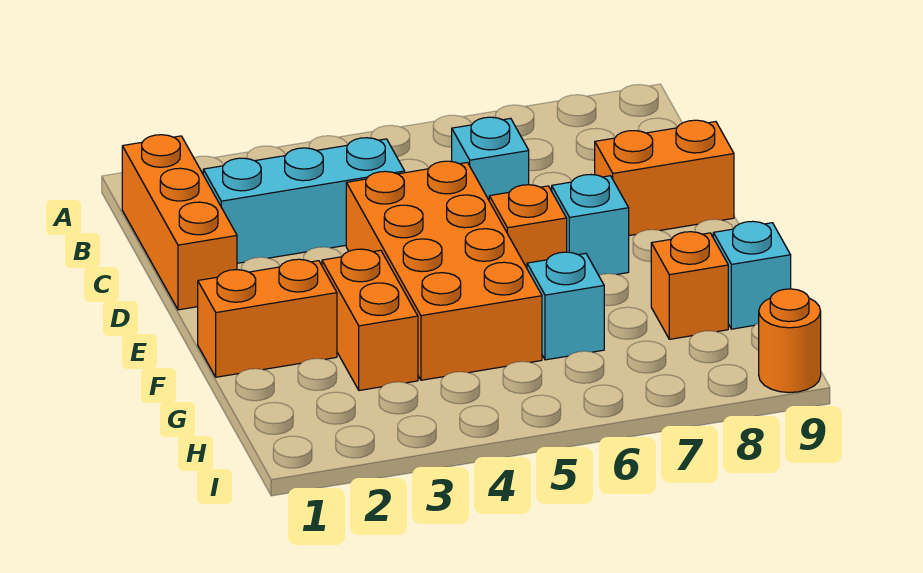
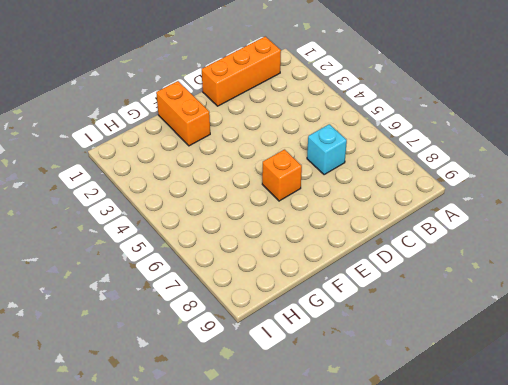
none -> cyan 1x3 brick [203,138,405,263]
none -> orange 2x4 brick [346,161,542,380]
none -> orange 1x2 brick [595,120,734,236]

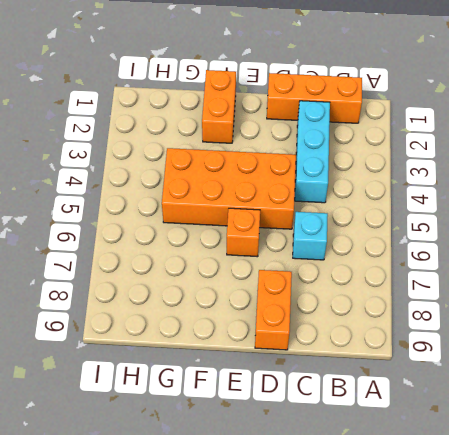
none -> cyan 1x1 brick [552,175,629,275]
none -> orange 1x2 brick [322,249,418,391]
none -> cyan 1x1 brick [527,252,604,360]

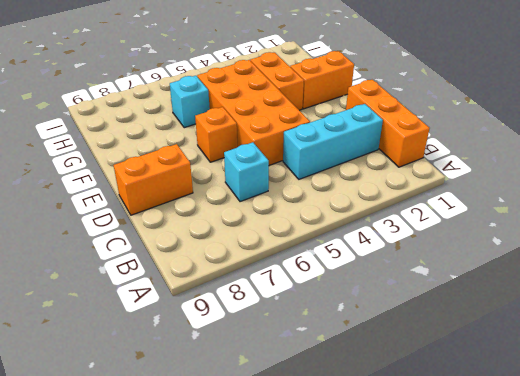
none -> cyan 1x1 brick [552,175,629,275]
none -> orange 1x1 brick [651,232,728,339]
none -> cyan 1x1 brick [713,221,791,329]

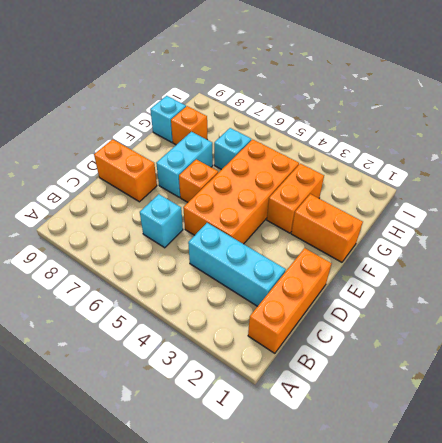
cyan 1x2 brick [156,132,213,197] -> cyan 1x1 brick [552,175,629,275]
none -> orange 1x1 round brick [759,289,821,393]

